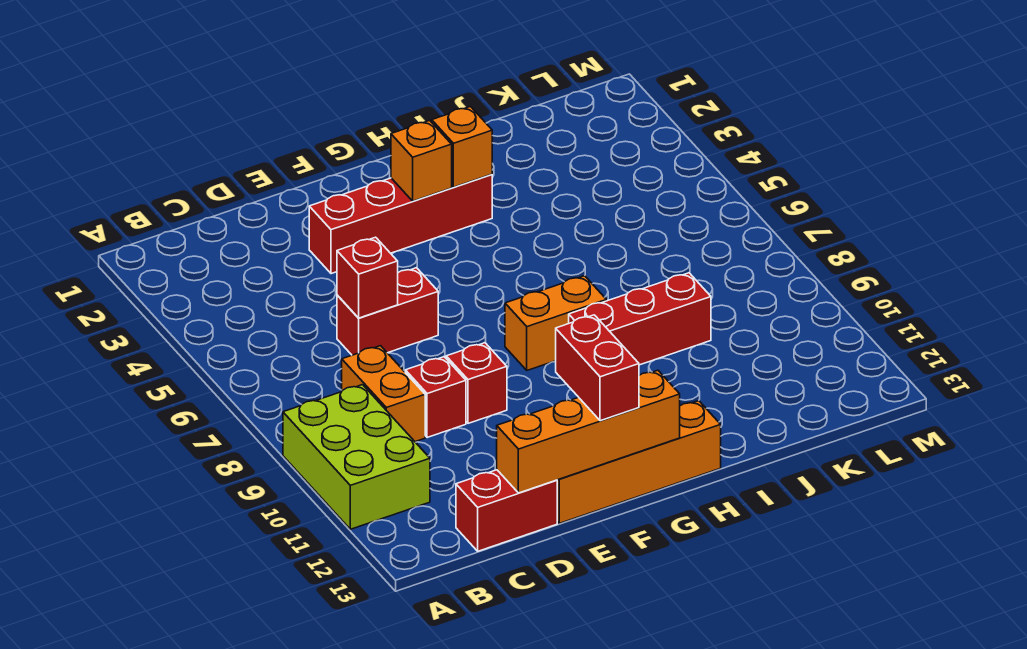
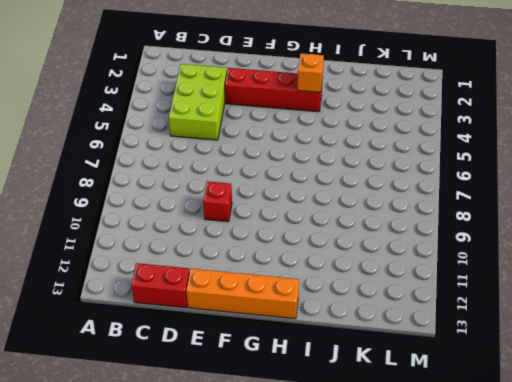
lime 2x3 brick [169,64,227,140] -> lime 2x3 brick moved to [283,385,430,529]
none -> orange 1x2 brick [342,346,425,442]
none -> red 1x2 brick [337,268,438,355]
none -> red 1x1 brick [405,357,466,438]

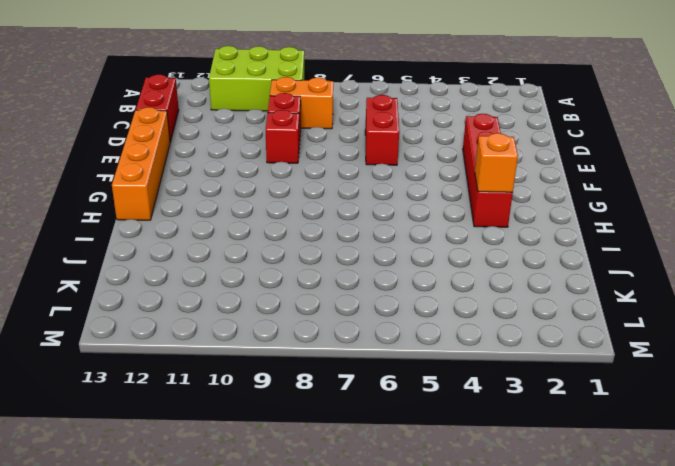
none -> orange 1x2 brick [505,276,606,370]
none -> red 1x3 brick [569,273,711,365]
none -> red 1x1 brick [337,237,398,318]

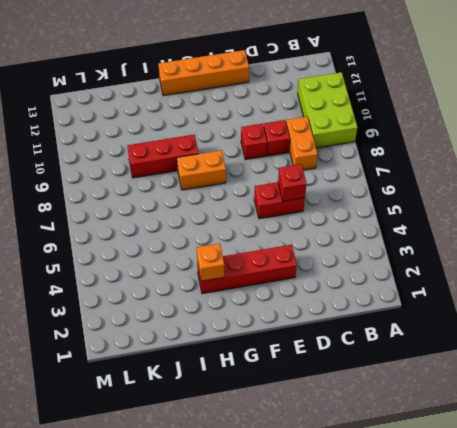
none -> red 1x2 brick [456,470,557,551]
none -> orange 1x4 brick [497,370,680,493]
none -> orange 1x1 brick [391,120,452,201]

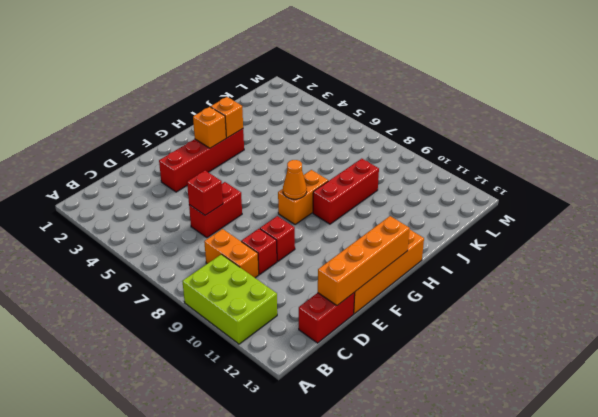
orange 1x1 cone [283,160,307,199] -> none
none -> red 1x2 brick [556,315,639,421]

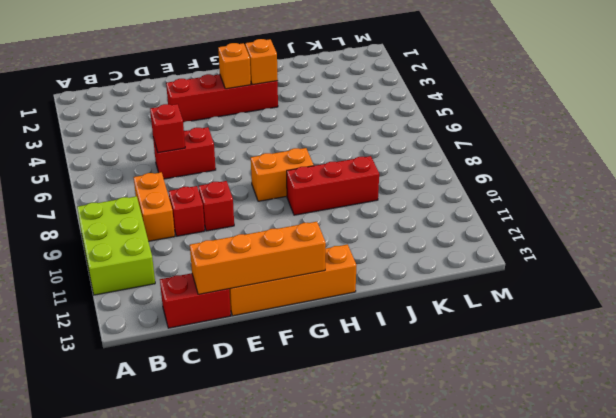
none -> red 1x2 brick [556,315,639,421]

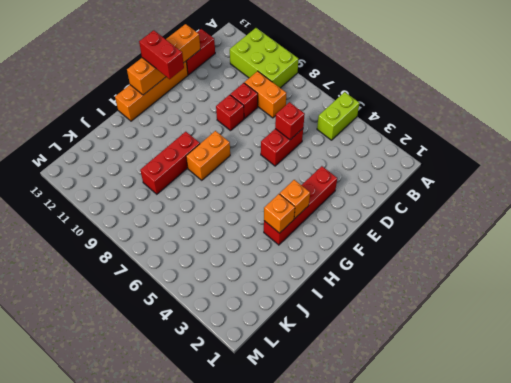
lime 1x2 brick [317,92,359,140] -> none

